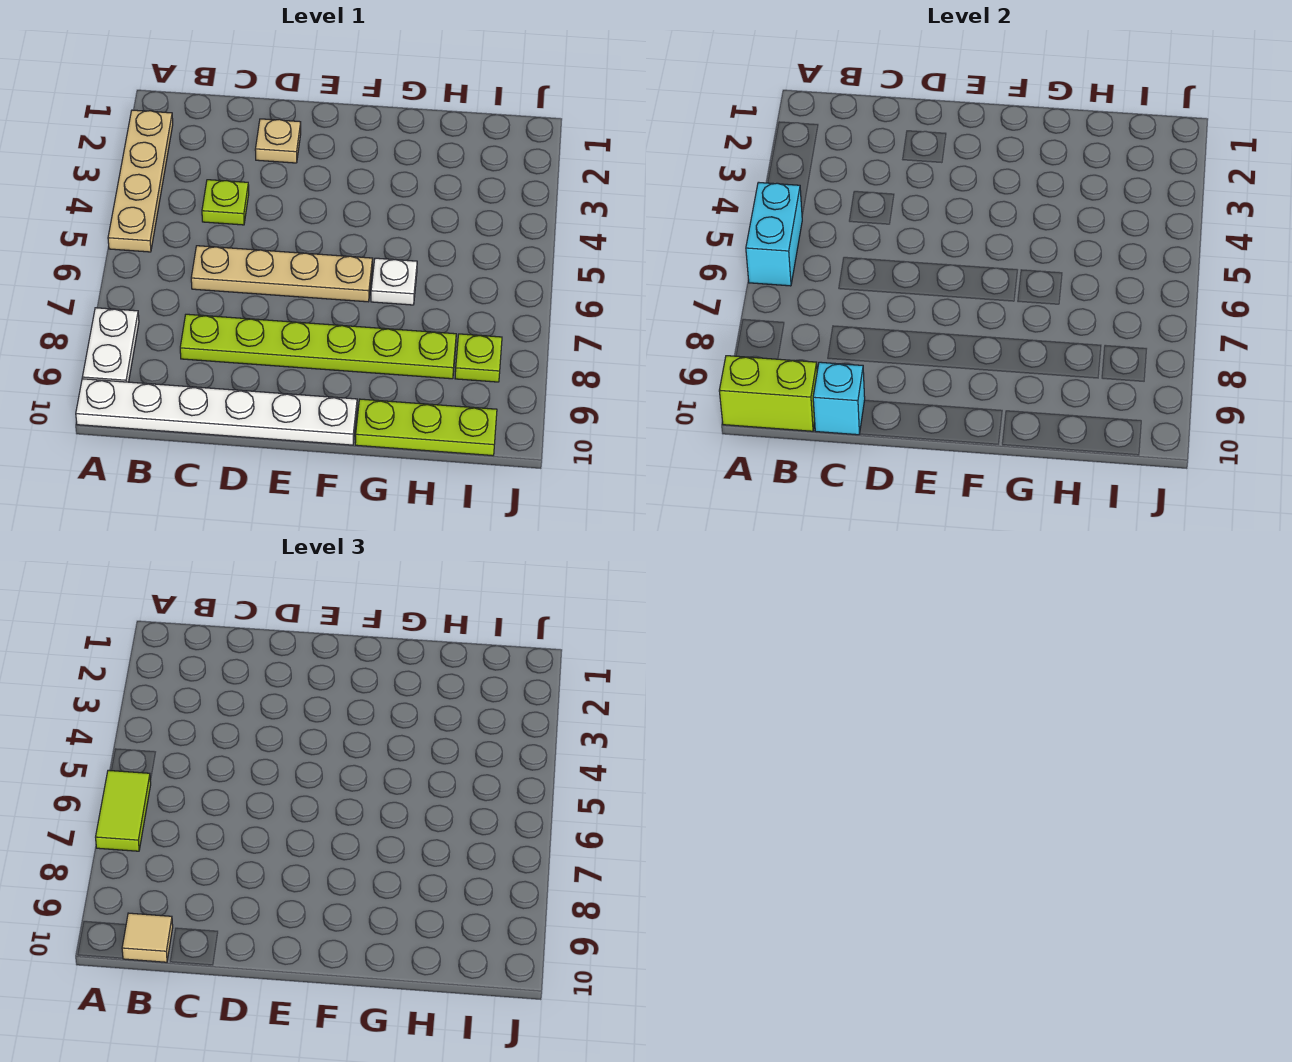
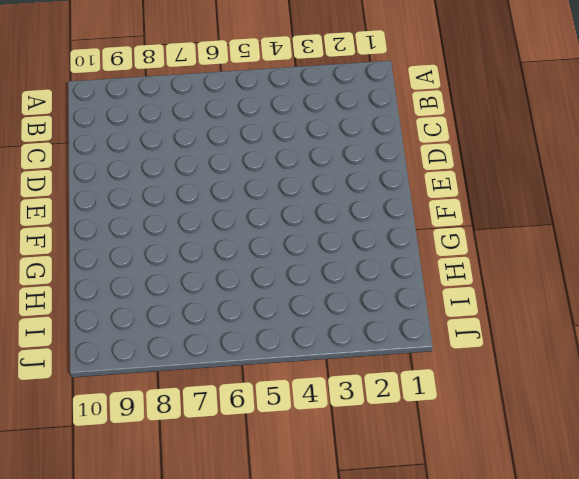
none -> tan 1x4 plate [108,110,173,252]
none -> white 1x2 plate [82,308,139,382]
none -> white 1x6 plate [76,379,357,445]

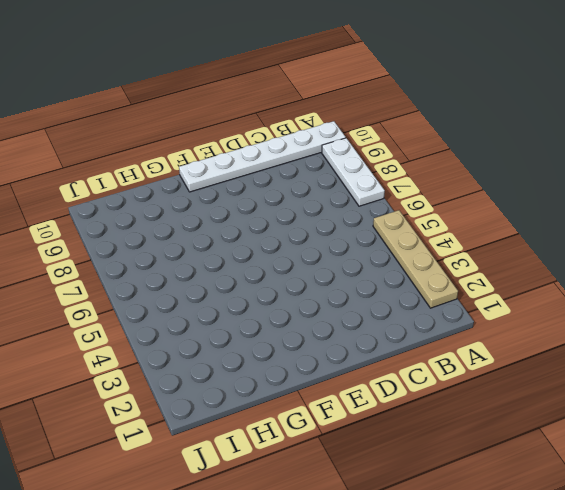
white 1x3 plate [322,138,385,206] -> white 1x2 plate [82,308,139,382]
none -> lime 1x1 plate [202,180,249,225]
none -> tan 1x4 plate [191,246,373,302]
none -> lime 1x6 plate [180,314,456,379]

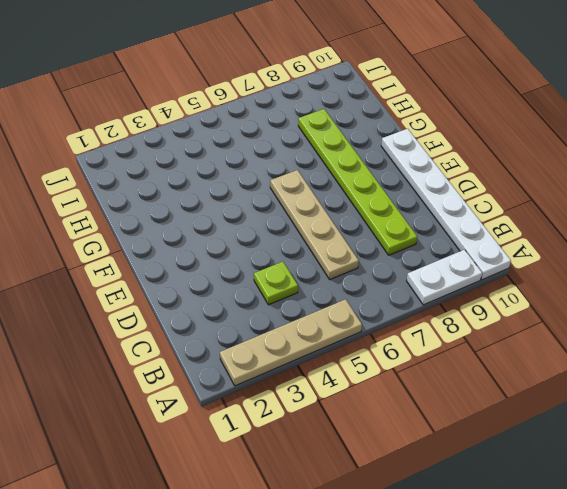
none -> tan 1x1 plate [255,119,301,163]
none -> white 1x1 plate [371,258,417,305]
none -> lime 1x3 plate [355,399,497,456]

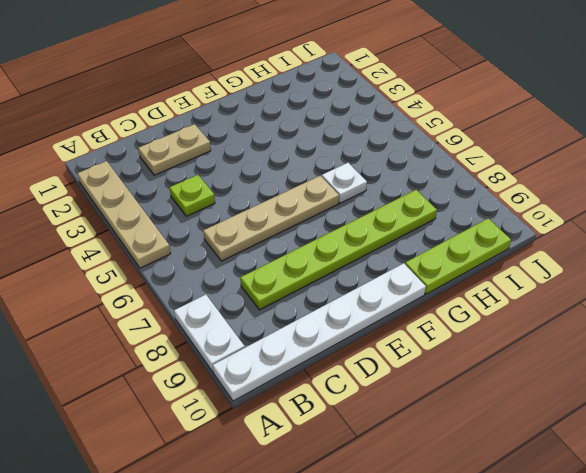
tan 1x2 plate [138,124,211,175] -> tan 1x1 plate [255,119,301,163]
none -> lime 1x1 plate [455,334,502,382]
none -> cyan 1x2 brick [746,182,802,286]
none -> lime 1x2 brick [719,356,817,431]

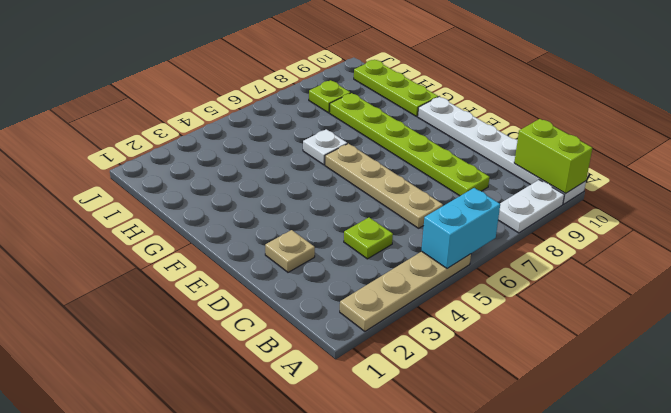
none -> cyan 1x1 brick [813,362,865,435]
none -> lime 1x2 tile [96,770,151,851]
none -> tan 1x1 tile [122,913,173,962]

